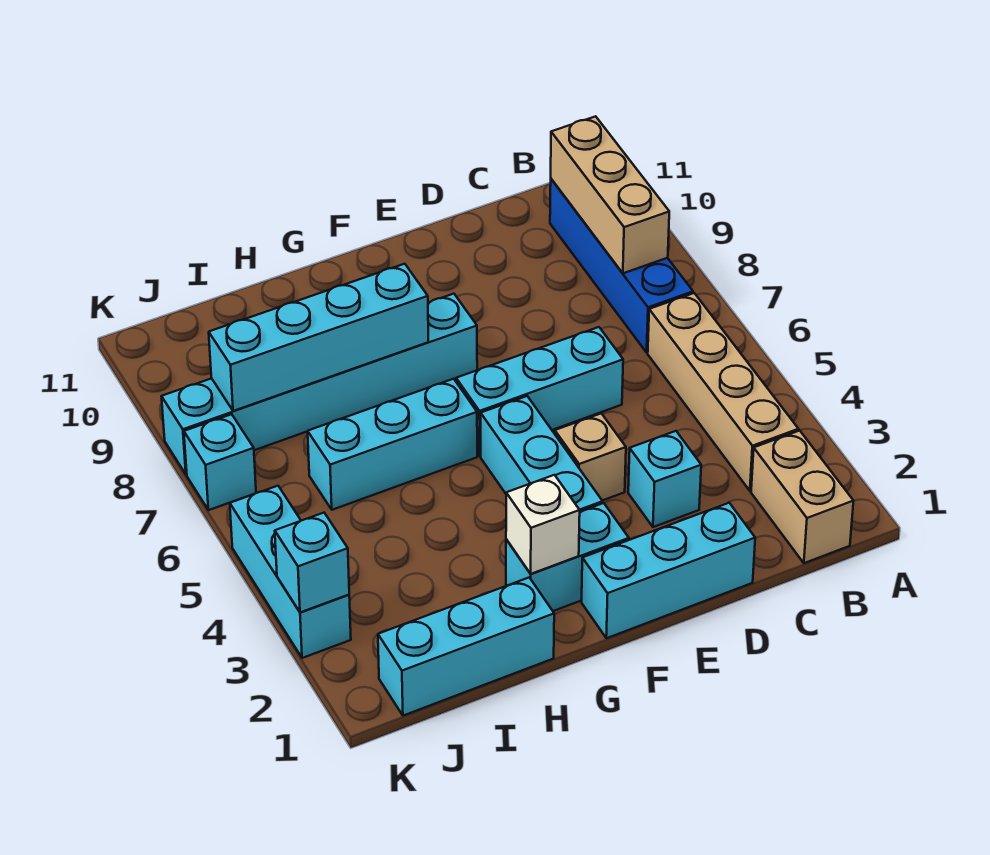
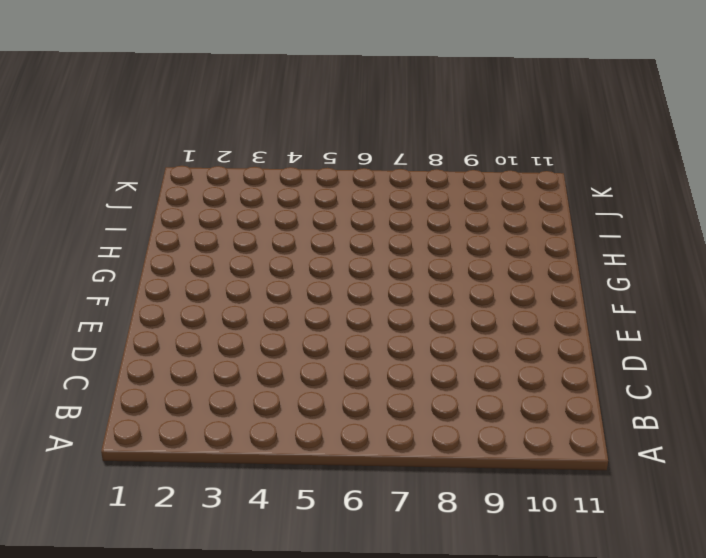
none -> tan 1x2 brick [751,431,853,563]
none -> tan 1x4 brick [648,293,798,491]
none -> blue 1x4 brick [550,179,693,352]

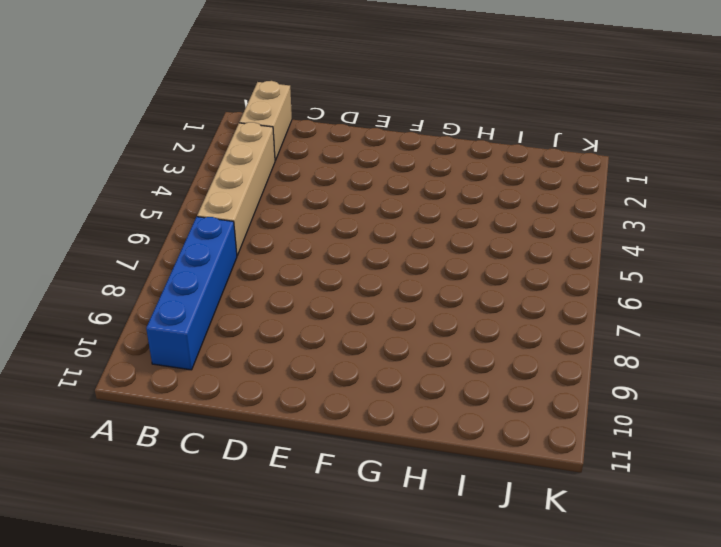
none -> cyan 1x3 brick [582,503,755,638]
none -> cyan 1x1 brick [628,431,701,527]
none -> cyan 1x3 brick [456,327,623,456]

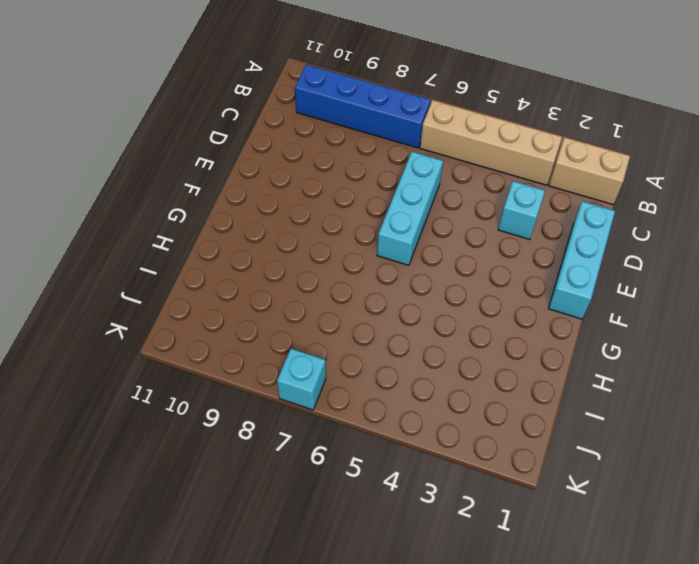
none -> tan 1x1 brick [555,413,626,501]
none -> cyan 1x2 brick [506,503,629,611]
none -> cyan 1x3 brick [481,396,603,512]

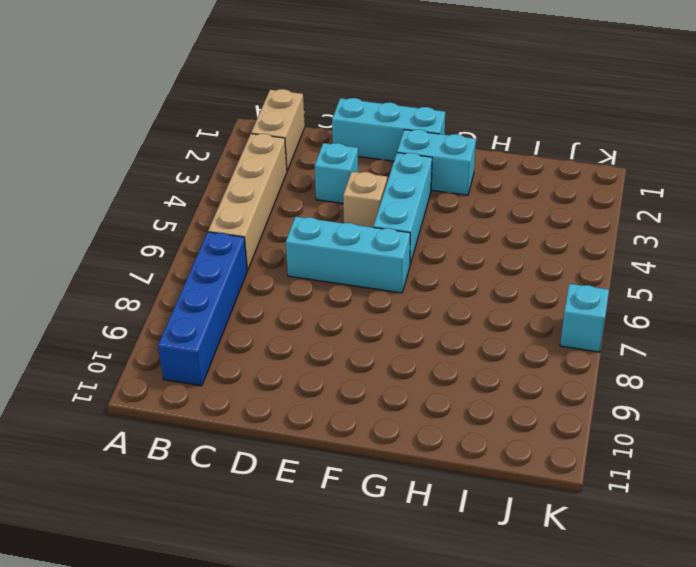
none -> cyan 1x6 brick [162,294,477,475]
none -> cyan 1x3 brick [308,379,477,510]
none -> cyan 1x3 brick [378,578,554,716]

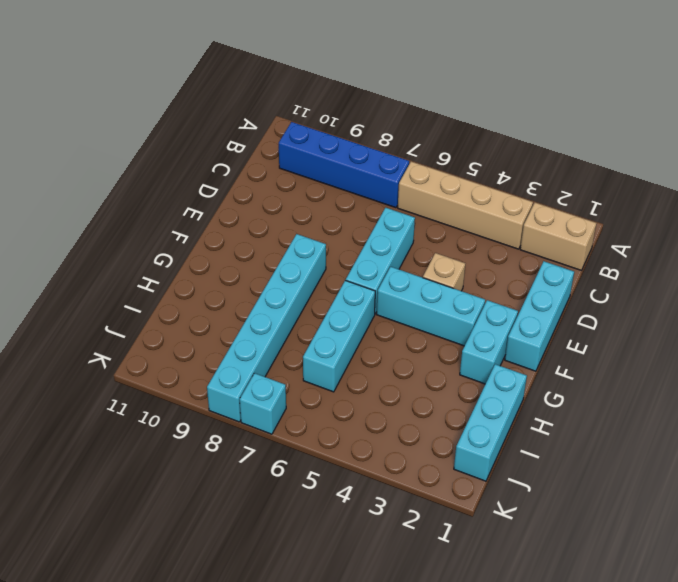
none -> cyan 1x1 brick [628,431,701,527]
none -> cyan 1x3 brick [230,486,351,658]
none -> tan 1x3 brick [551,116,669,273]

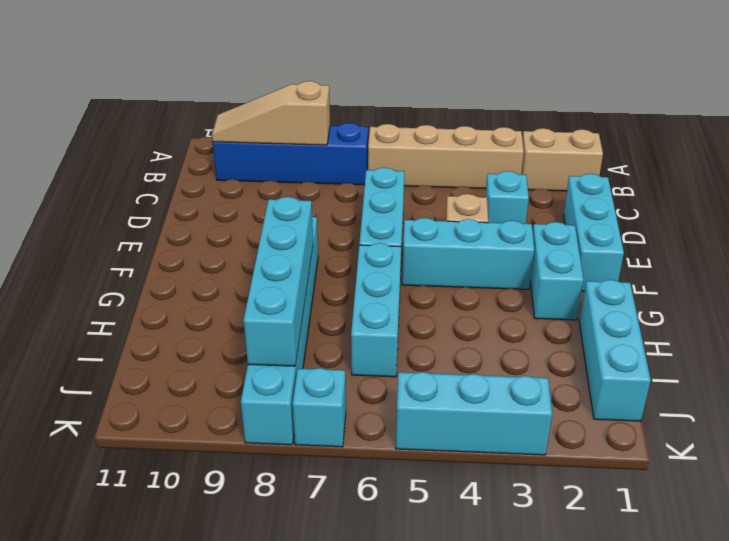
tan 1x3 slope [212,81,330,145] -> tan 1x3 brick [551,116,669,273]
none -> white 1x1 brick [506,475,580,574]
none -> cyan 1x1 brick [275,513,349,612]

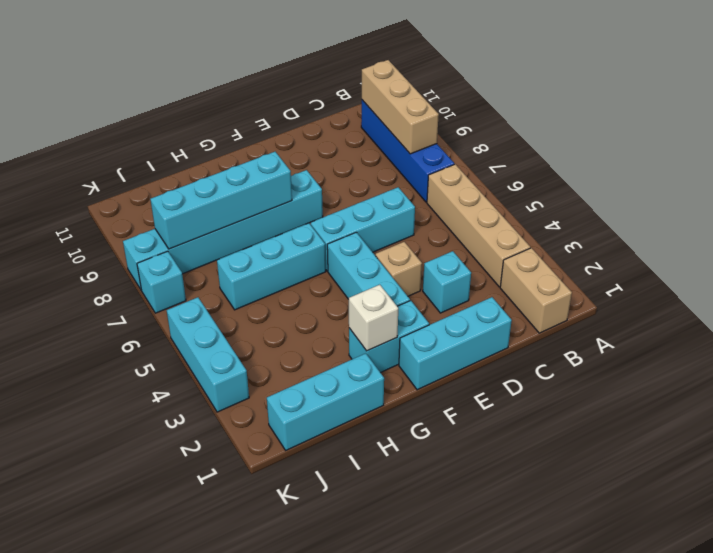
none -> cyan 1x1 brick [275,513,349,612]

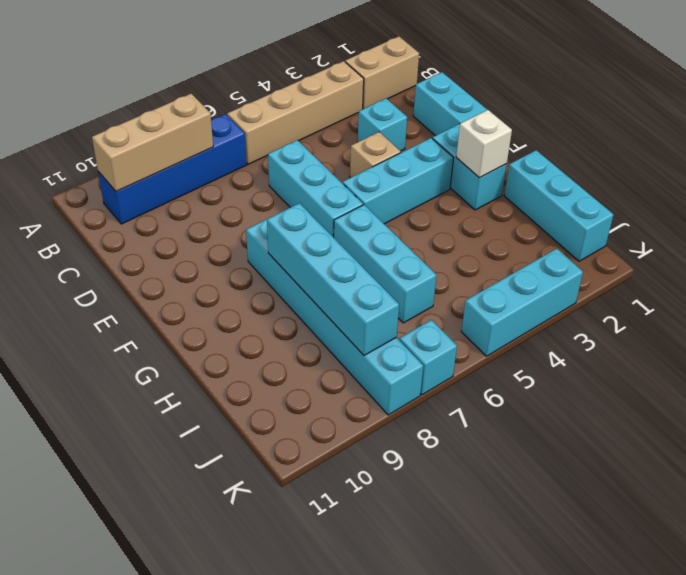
none -> cyan 1x1 brick [275,513,349,612]

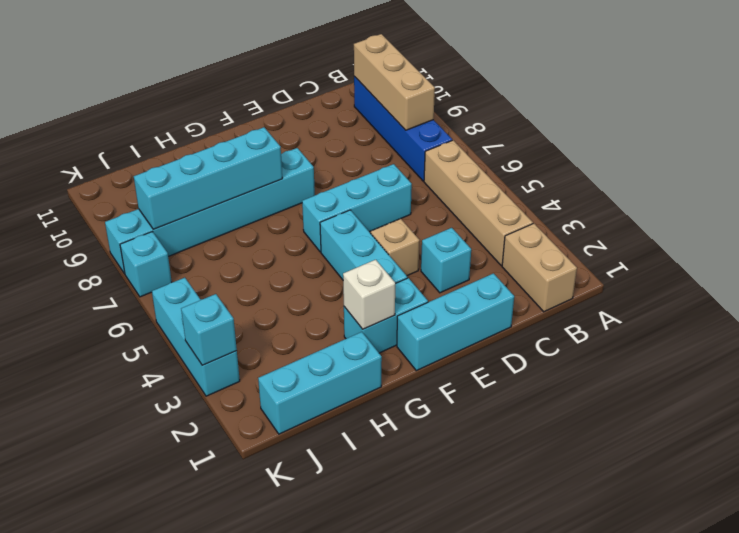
none -> cyan 1x3 brick [308,379,477,510]

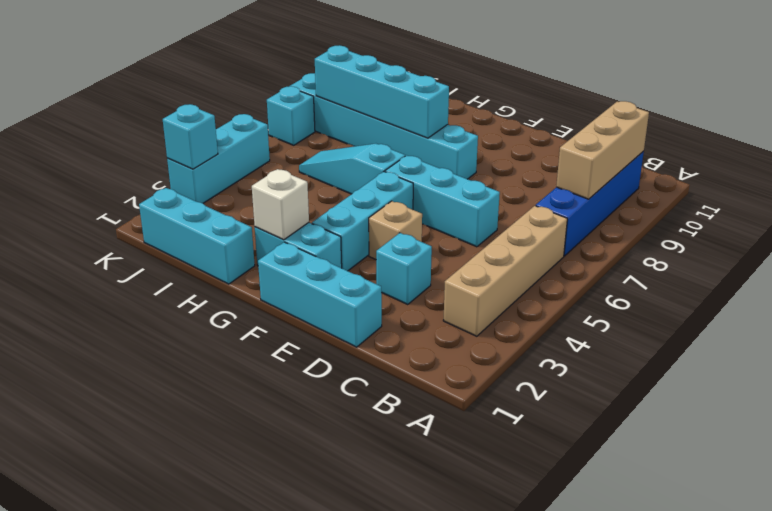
cyan 1x3 slope [299,144,405,194] -> cyan 1x3 brick [308,379,477,510]
none -> tan 1x2 brick [751,431,853,563]

